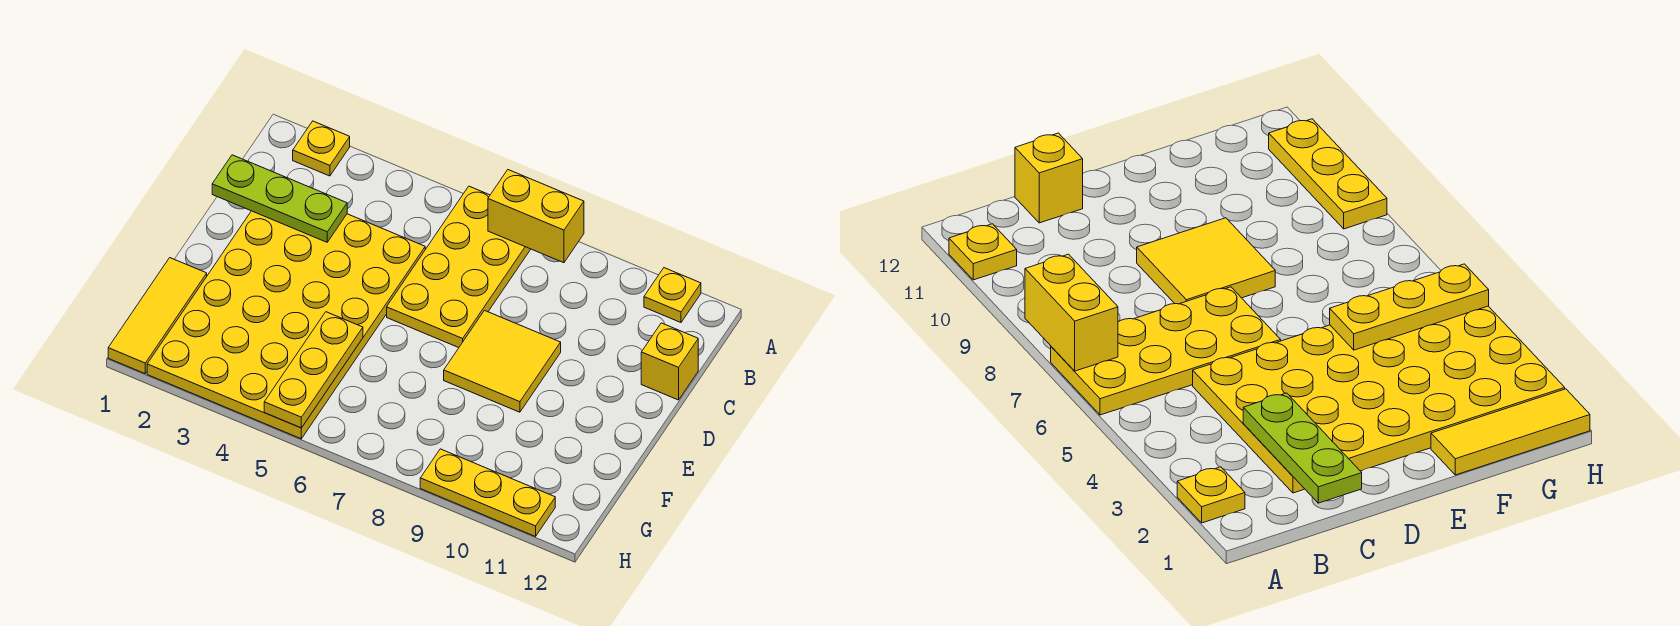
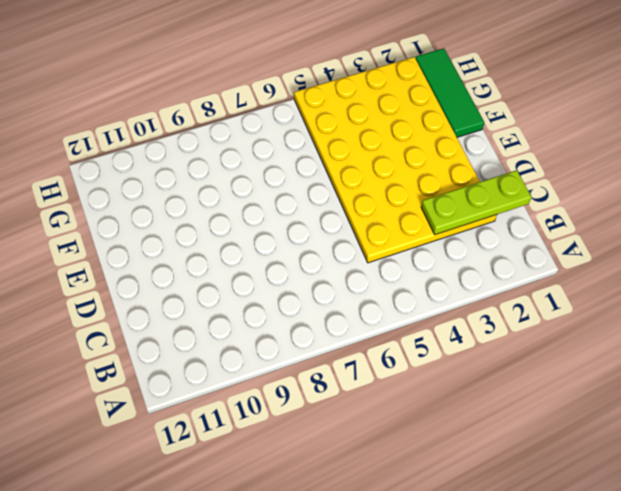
green 1x3 tile [416,48,484,137] -> yellow 1x3 tile [108,258,207,373]
none -> yellow 1x1 plate [293,121,350,176]
none -> yellow 2x4 plate [387,186,531,348]

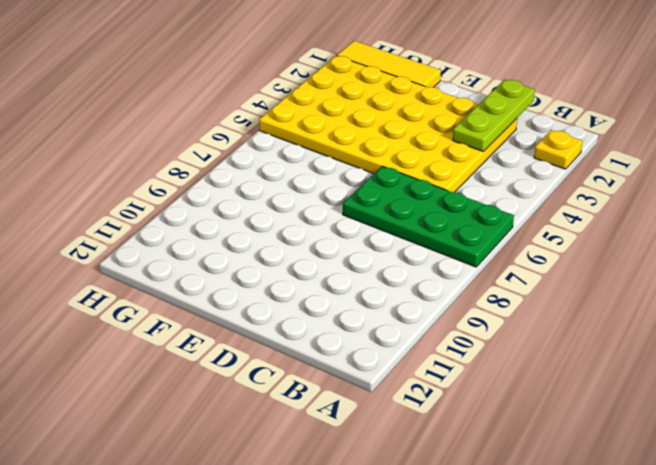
green 2x4 plate [343,166,514,267] -> yellow 2x4 plate [387,186,531,348]
none -> yellow 1x1 plate [644,268,701,322]
none -> yellow 1x1 brick [641,323,698,400]

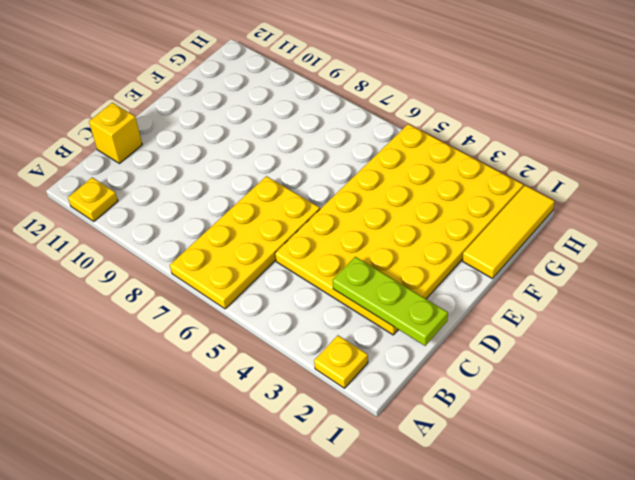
none -> yellow 2x2 tile [444,311,561,412]
none -> yellow 1x3 plate [420,449,555,537]

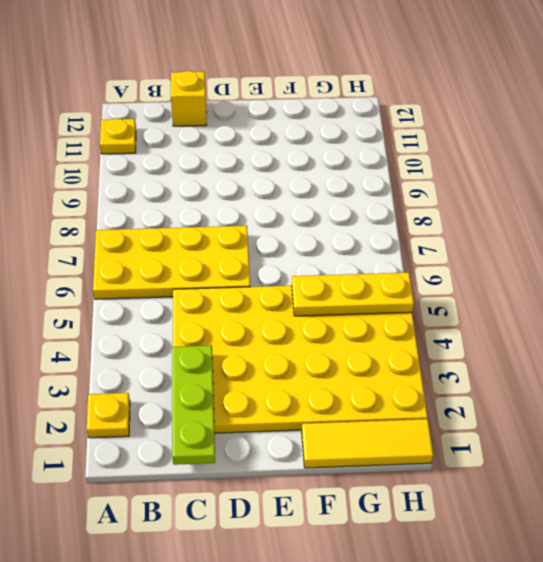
none -> yellow 2x2 tile [444,311,561,412]
none -> yellow 1x3 plate [420,449,555,537]

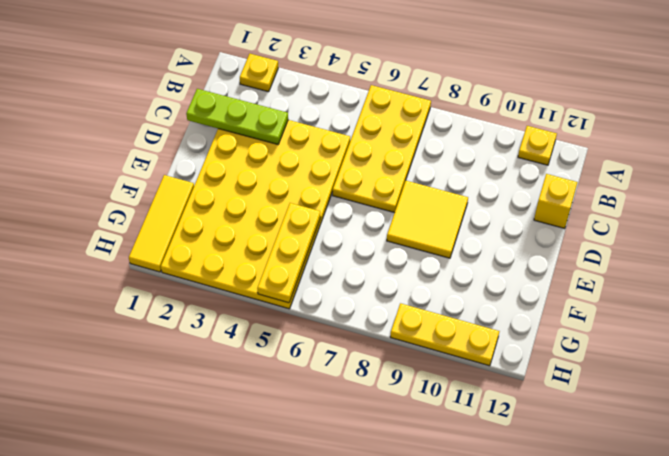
none -> yellow 1x2 brick [488,170,584,263]

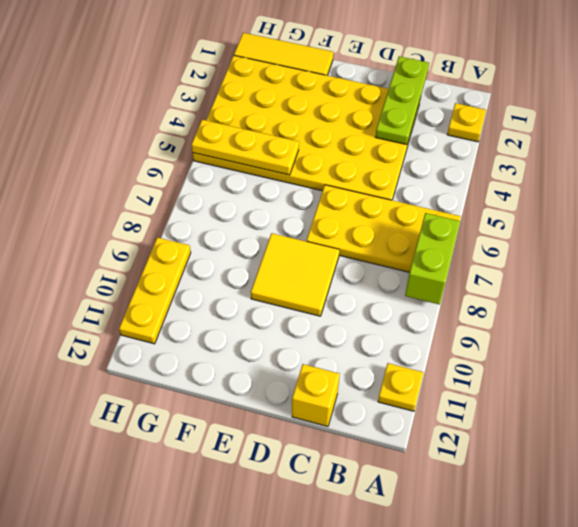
lime 1x2 brick [405,213,460,305] -> yellow 1x2 brick [488,170,584,263]

